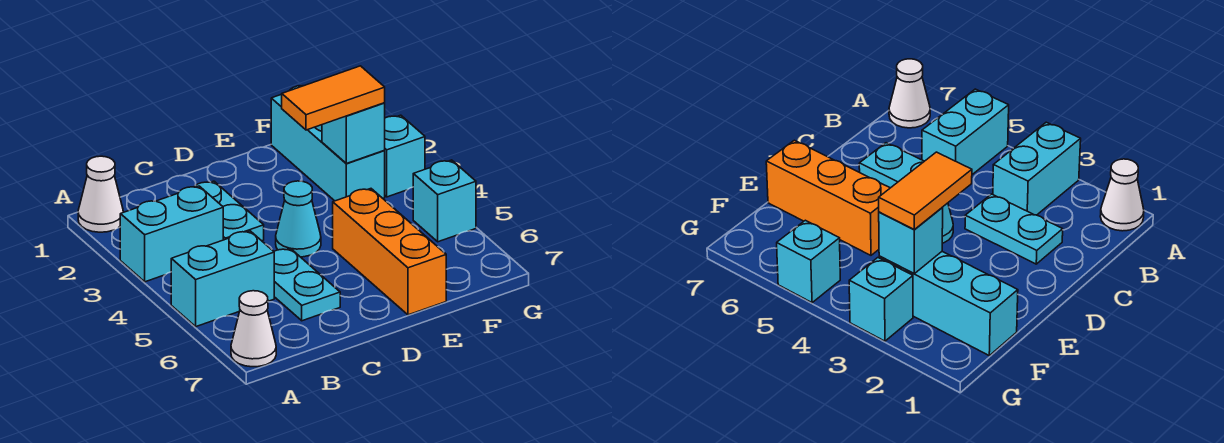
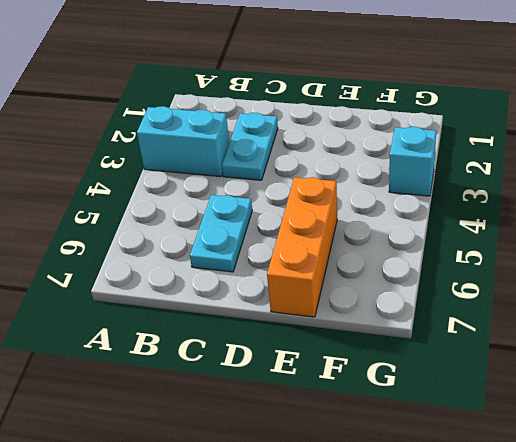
none -> white 1x1 cone [78,156,123,232]
none -> cyan 1x2 brick [171,231,274,327]
none -> white 1x1 cone [231,291,276,367]

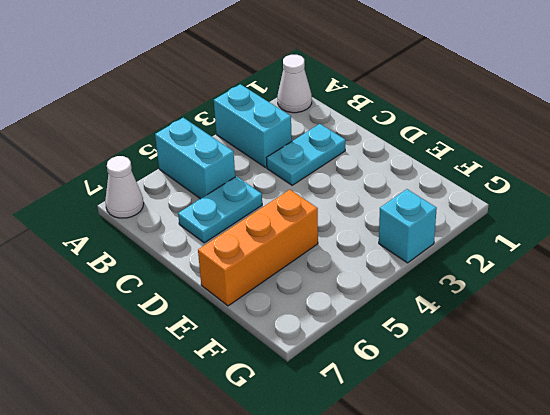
none -> cyan 1x1 cone [276,181,321,257]
none -> cyan 1x3 brick [271,86,385,201]
none -> cyan 1x1 brick [413,160,476,242]

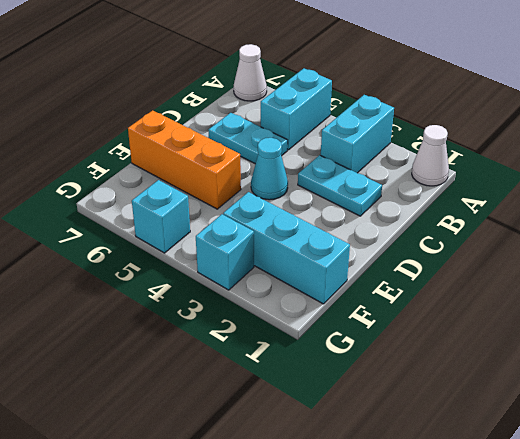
none -> cyan 1x1 brick [322,103,385,164]
none -> orange 1x2 tile [282,66,385,130]

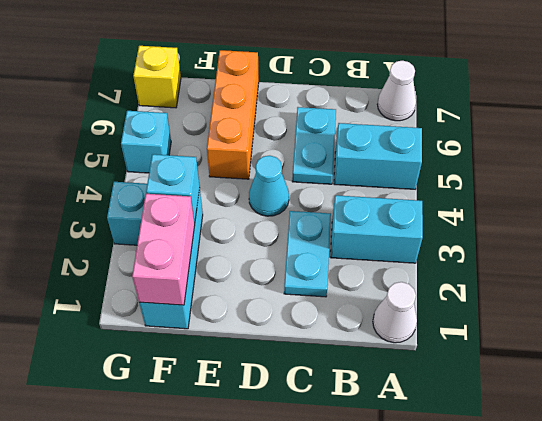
pink 1x2 brick [132,194,195,305] -> none
yellow 1x1 brick [133,46,181,108] -> none
none -> orange 1x2 tile [282,66,385,130]

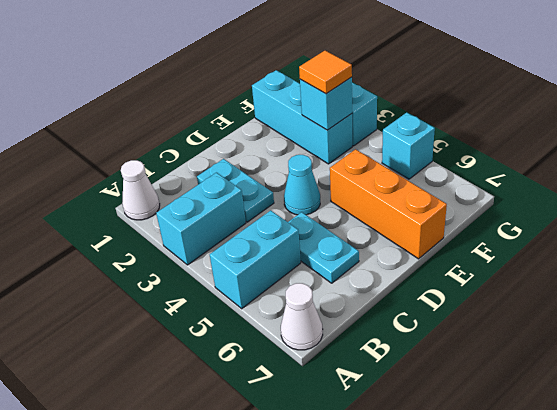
orange 1x1 tile [299,51,352,94] -> orange 1x2 tile [282,66,385,130]

